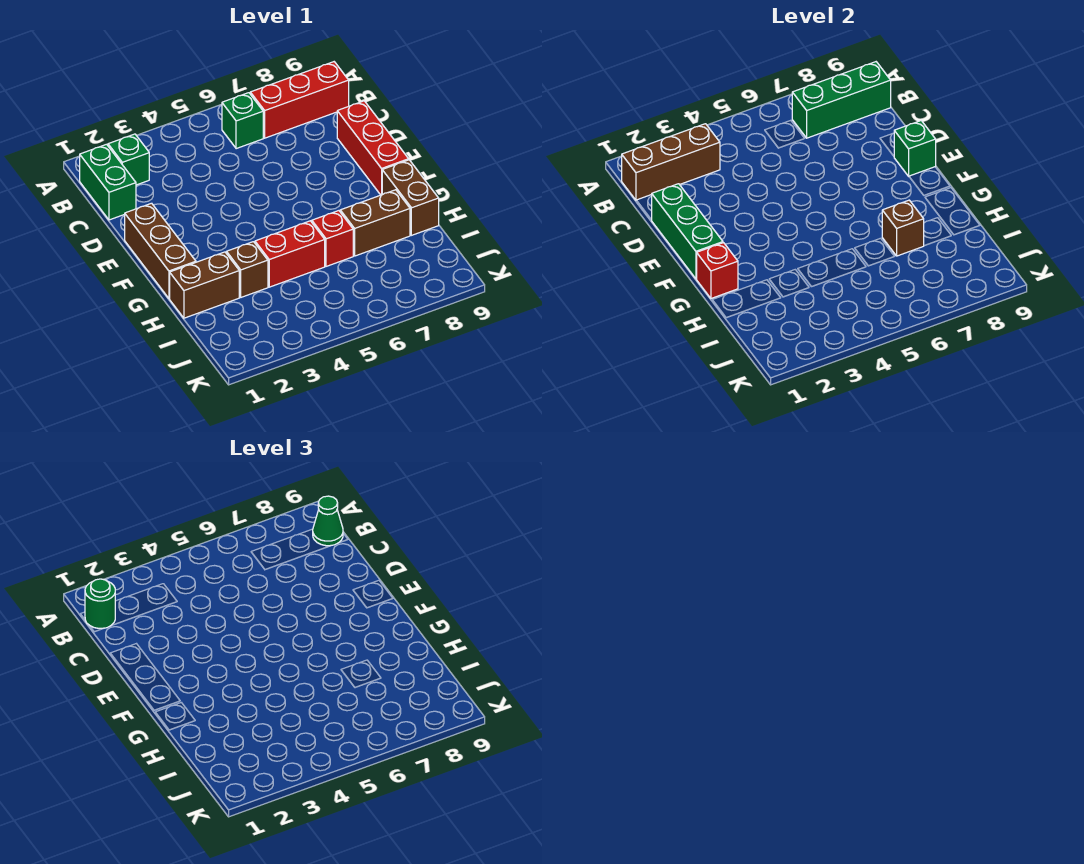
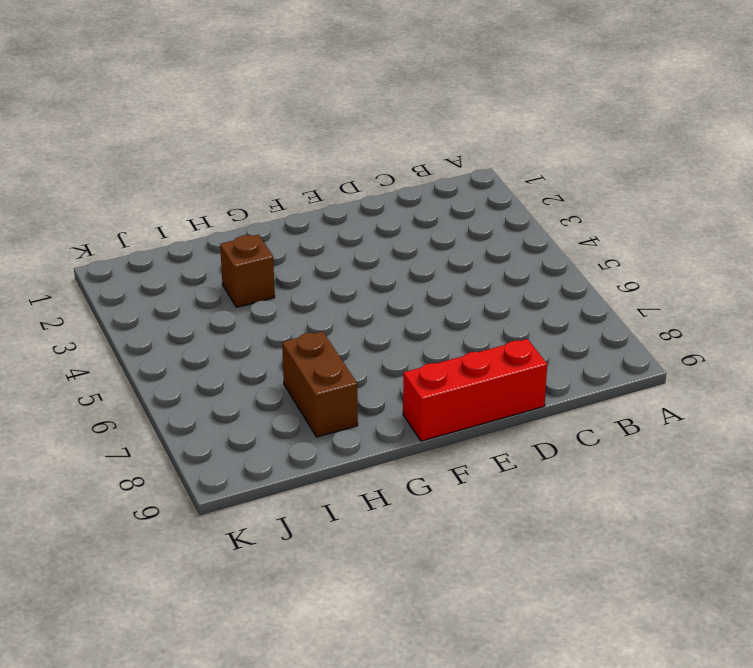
none -> green 1x2 brick [80,144,136,220]
none -> green 1x1 brick [108,134,149,185]
none -> green 1x1 brick [222,93,263,149]

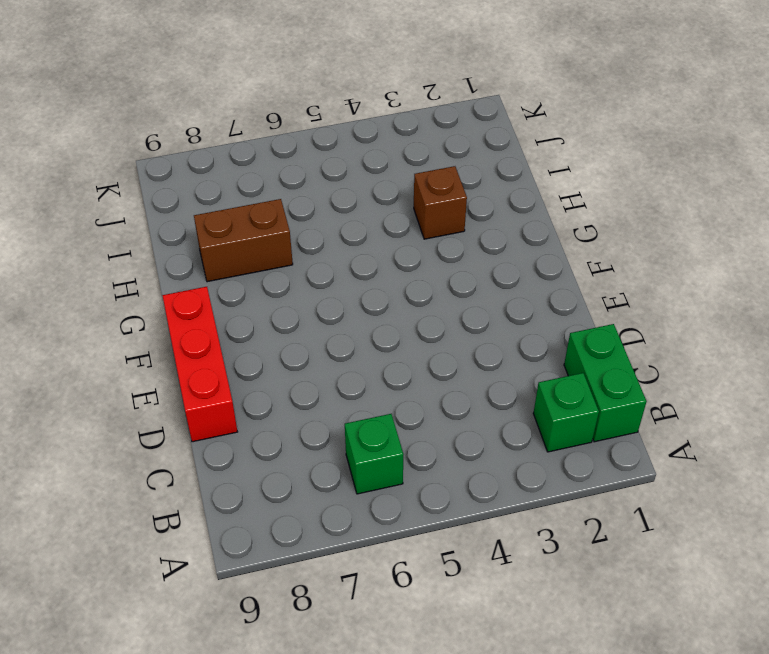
none -> red 1x3 brick [250,62,349,138]
none -> brown 1x3 brick [125,203,196,298]
none -> brown 1x2 brick [382,160,439,235]

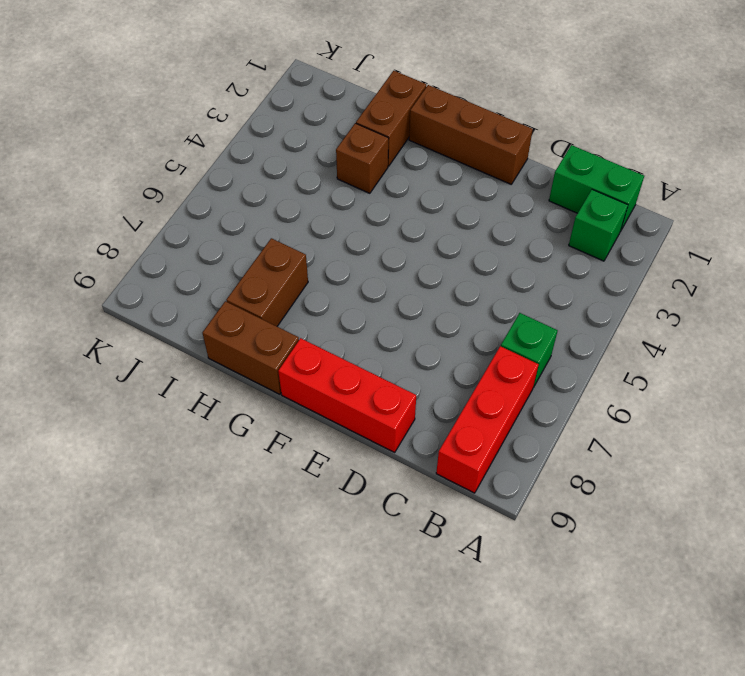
none -> red 1x2 brick [255,221,325,287]
none -> red 1x1 brick [312,211,353,266]
none -> brown 1x3 brick [622,124,720,200]

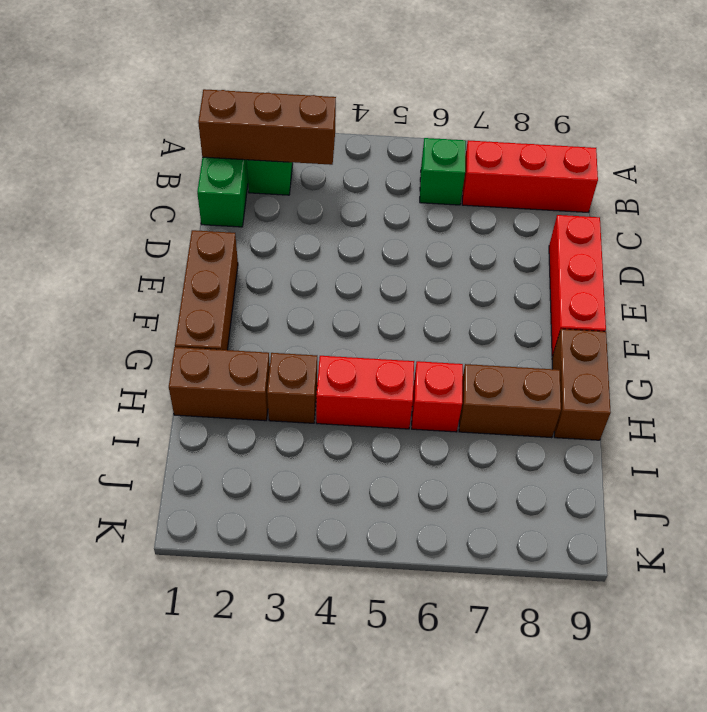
none -> green 1x3 brick [792,62,891,138]
none -> green 1x3 brick [652,184,723,279]
none -> green 1x1 brick [894,121,936,176]

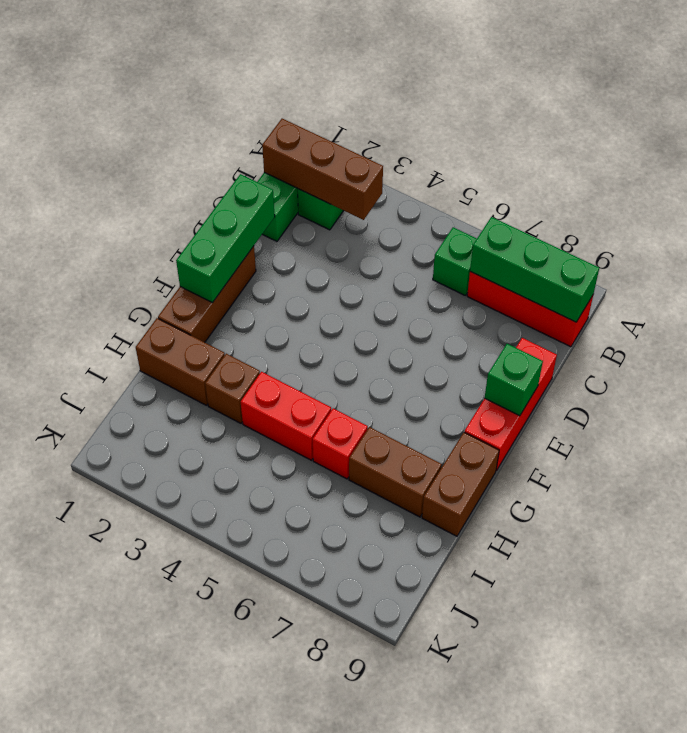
none -> red 1x1 brick [697,243,738,298]
none -> brown 1x1 brick [882,200,924,256]
none -> green 1x1 round brick [85,579,115,628]

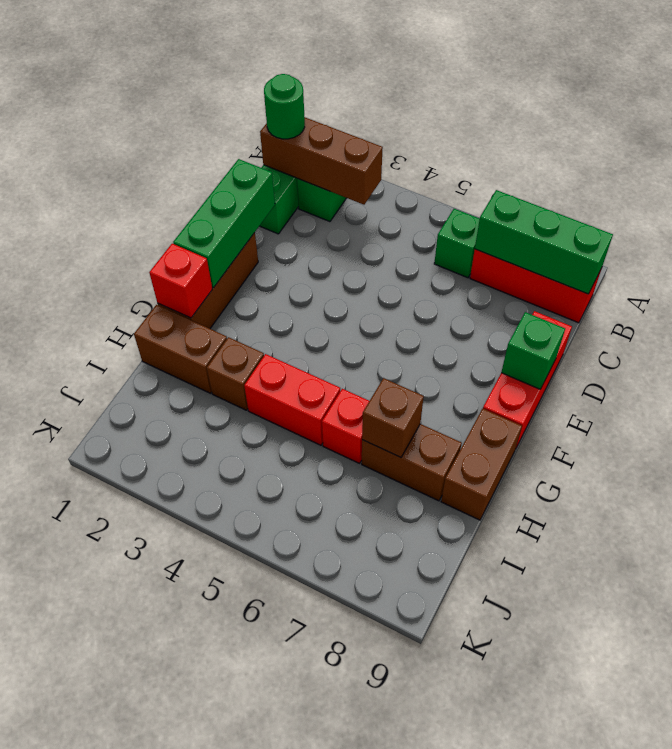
none -> green 1x1 cone [313,496,343,546]

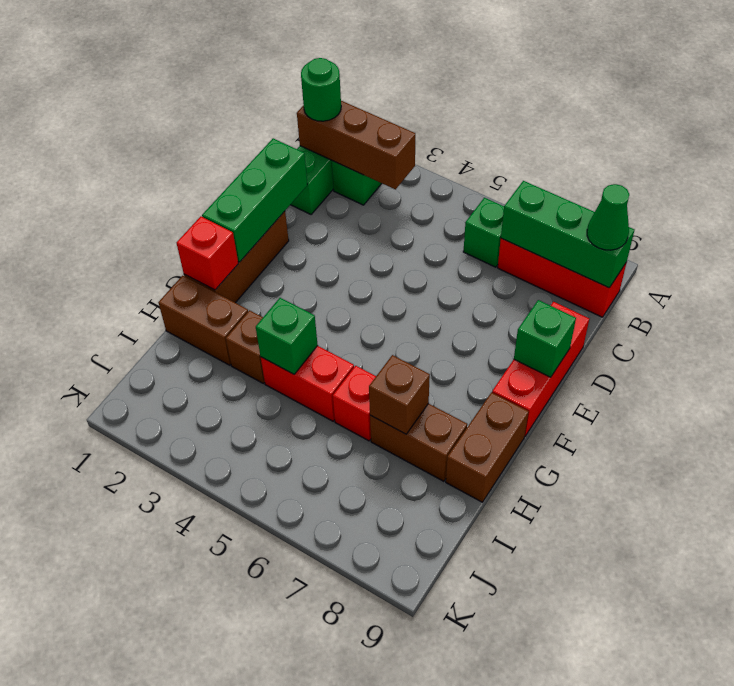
green 1x1 brick [256,298,318,374] -> none

